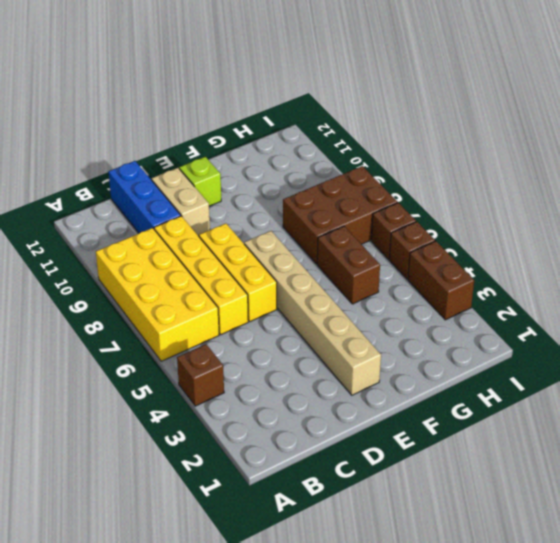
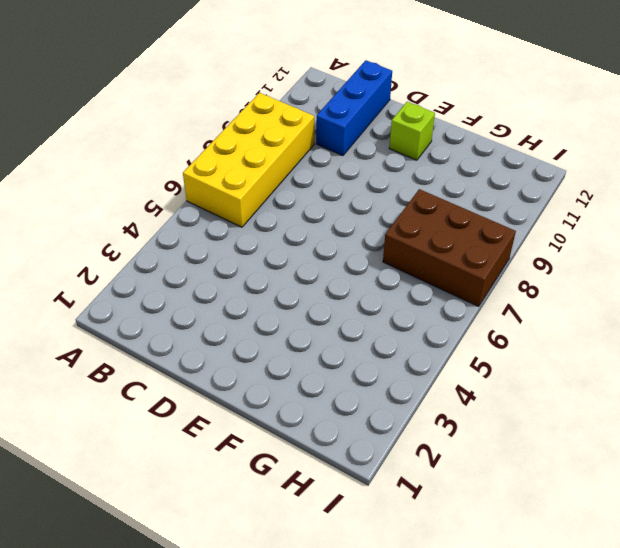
none -> brown 1x1 brick [177,344,224,406]
none -> yellow 1x4 brick [154,216,248,335]
none -> yellow 1x3 brick [199,223,277,322]

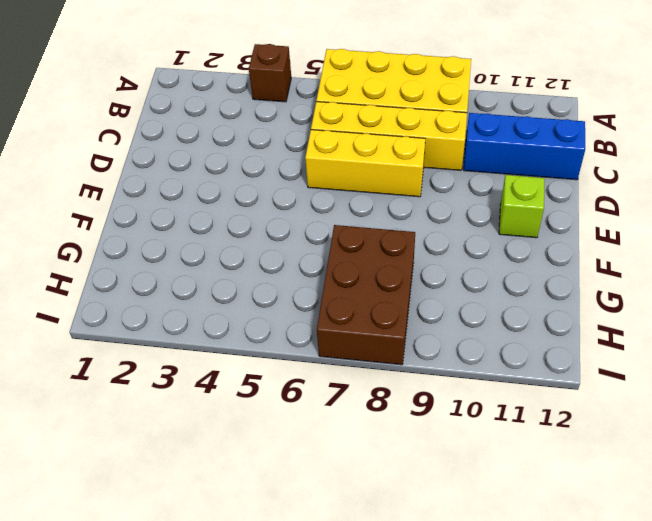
none -> tan 1x2 brick [152,168,210,236]
none -> tan 1x6 brick [244,231,381,395]
none -> brown 1x2 brick [317,226,380,304]

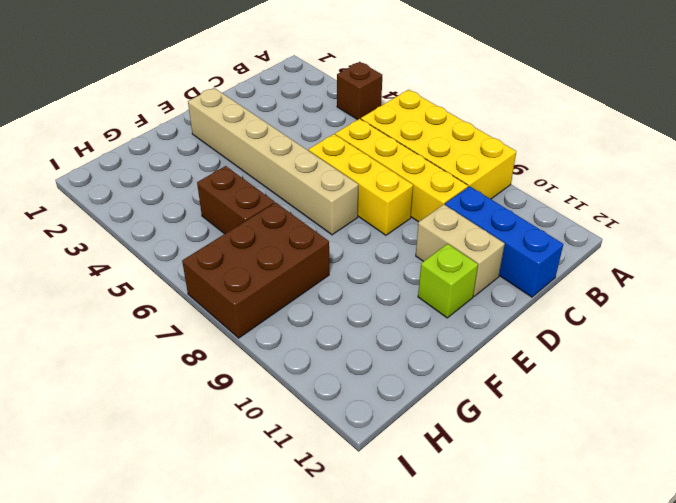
none -> brown 1x2 brick [408,241,474,320]
none -> brown 1x1 brick [389,222,435,279]
none -> brown 1x1 brick [371,203,416,259]

